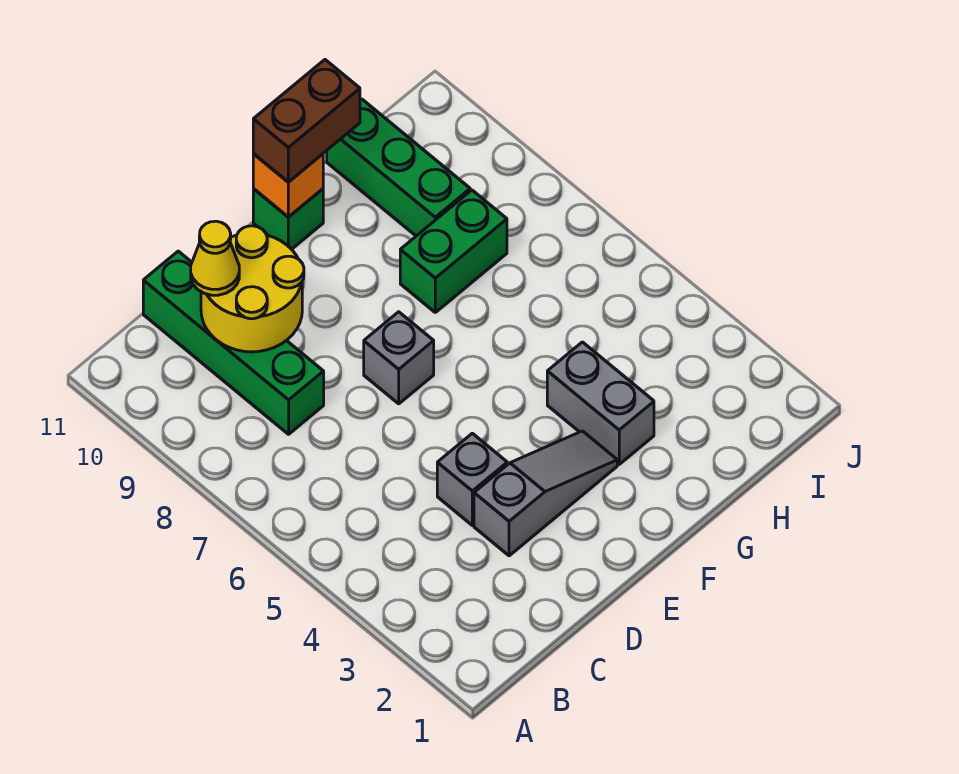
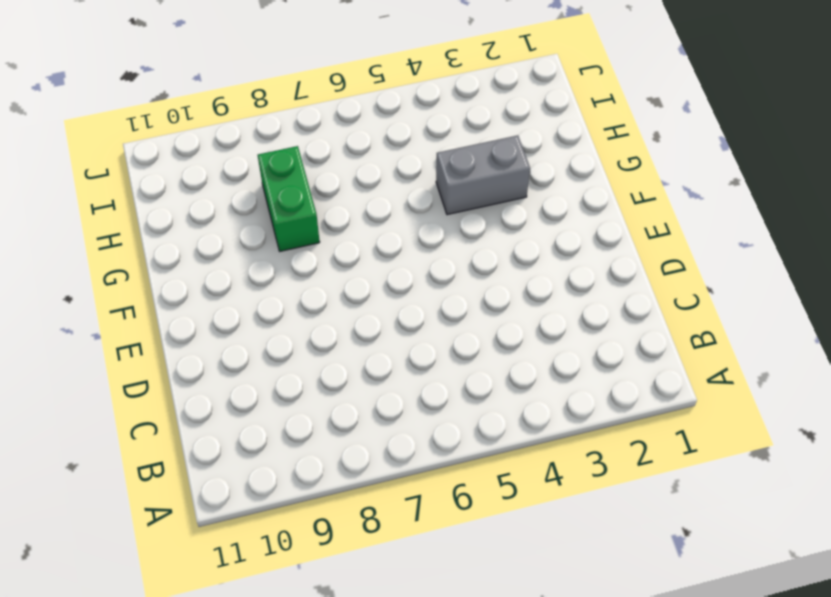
none -> green 1x4 brick [143,251,324,434]
none -> grey 1x3 slope [474,431,617,556]
none -> grey 1x1 brick [437,433,507,525]

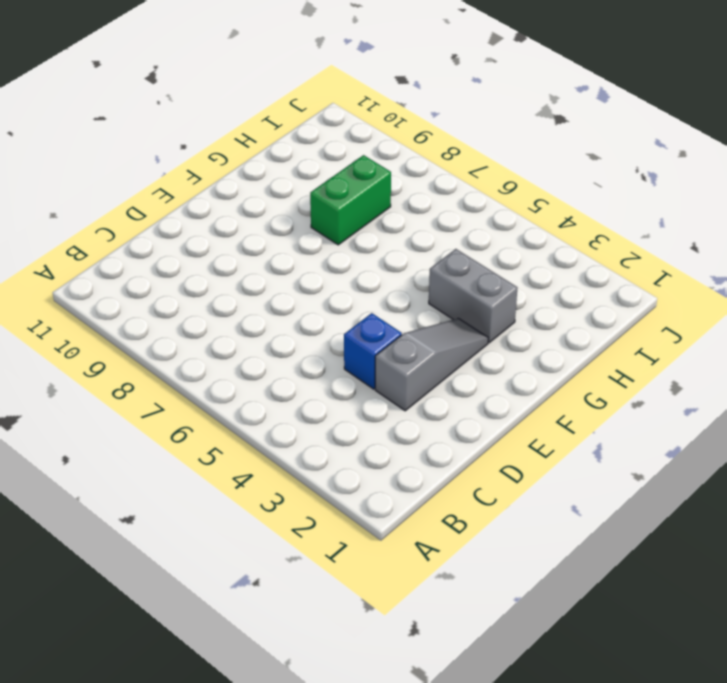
blue 1x1 brick [344,313,402,389] -> grey 1x1 brick [437,433,507,525]
none -> green 1x4 brick [143,251,324,434]
none -> grey 1x1 brick [364,312,434,404]
none -> green 1x1 brick [253,189,323,249]

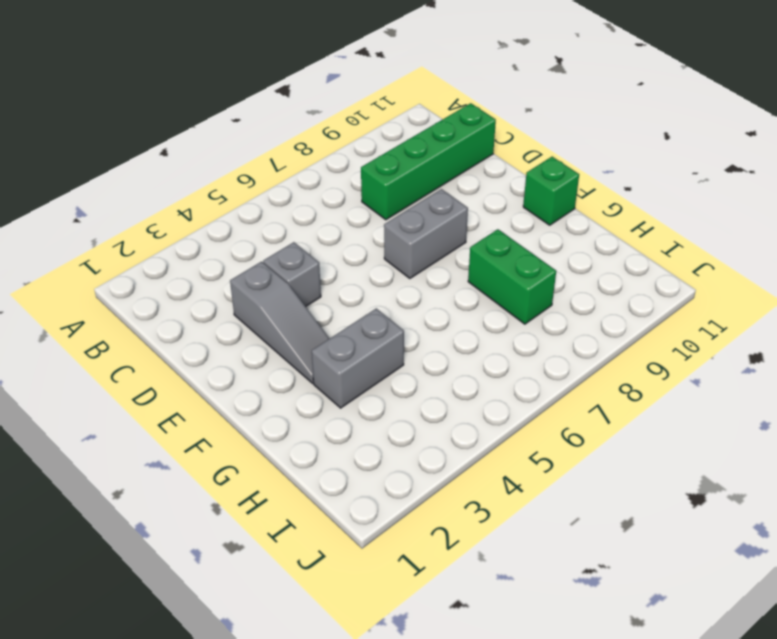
grey 1x2 brick [384,189,468,278] -> grey 1x1 brick [364,312,434,404]
none -> green 1x3 brick [327,99,470,236]
none -> yellow 2x2 round brick [201,226,304,352]
none -> orange 1x1 brick [253,154,323,217]

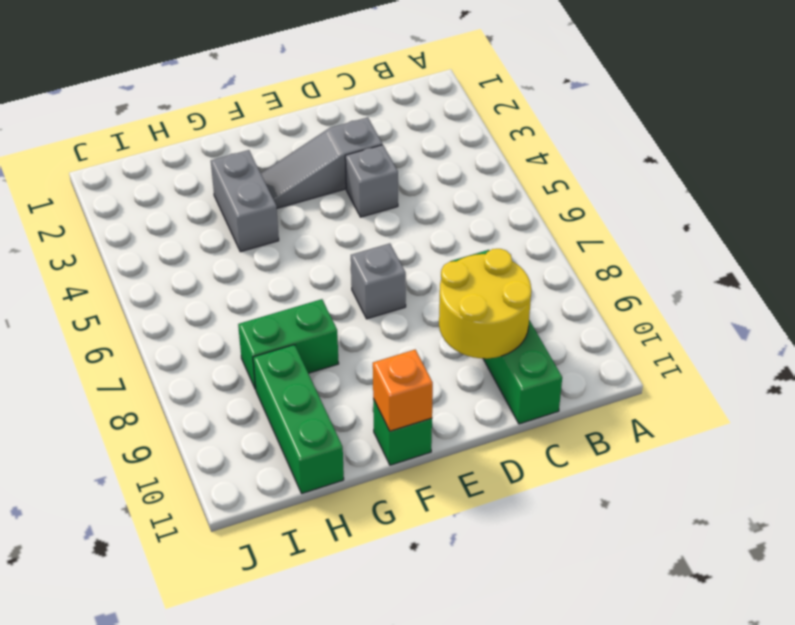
none -> yellow 1x1 cone [191,221,239,295]
none -> brown 1x2 brick [253,60,360,182]

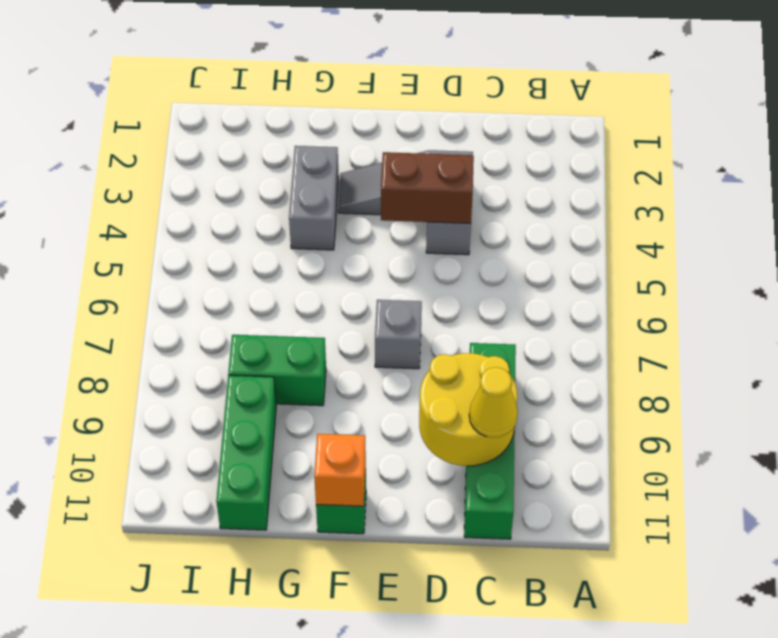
brown 1x2 brick [381,152,474,223] -> brown 1x2 brick moved to [253,60,360,182]

